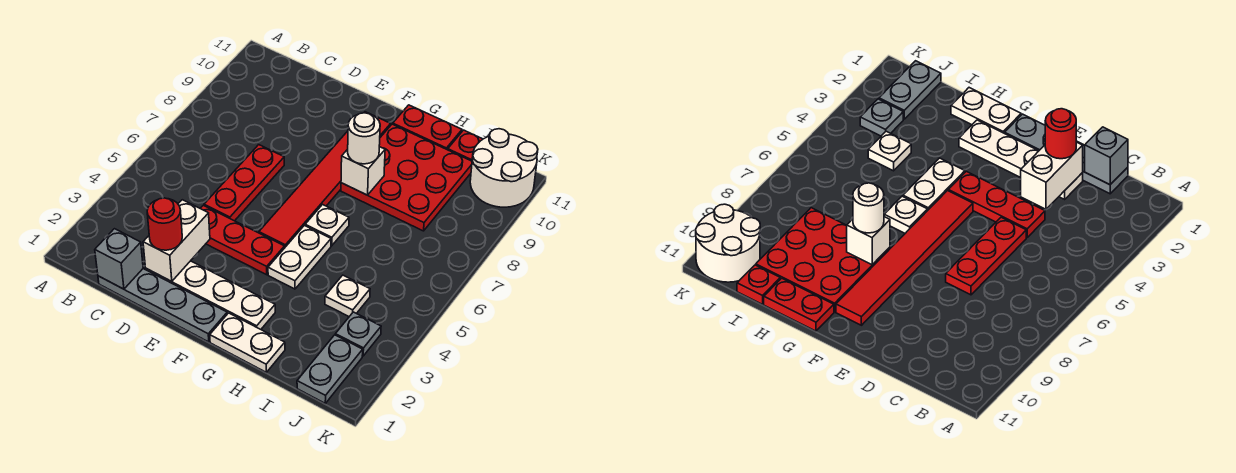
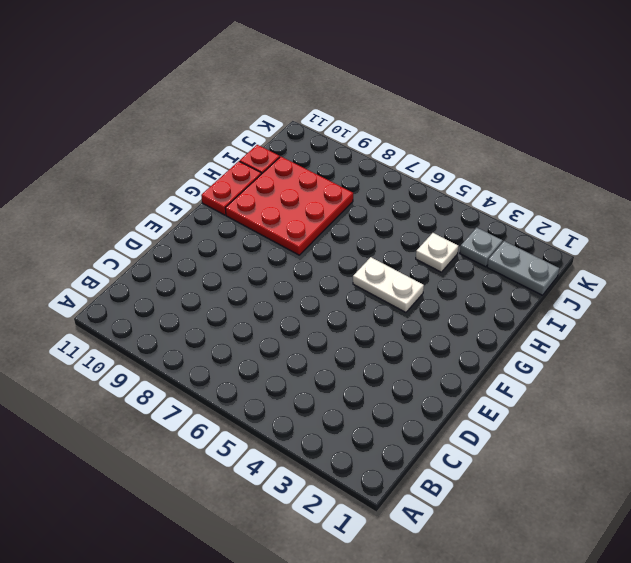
none -> grey 1x4 plate [98,269,227,342]
none -> white 1x4 plate [146,261,275,329]
none -> red 1x3 plate [200,205,285,275]

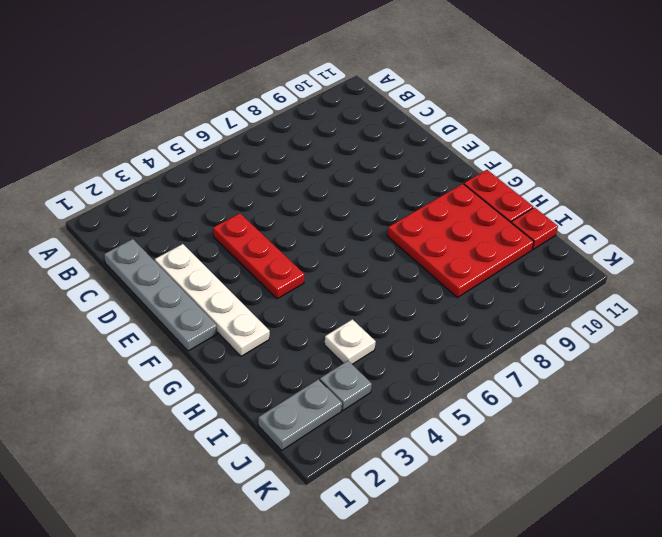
none -> red 1x3 plate [204,145,284,221]
none -> red 1x6 tile [259,112,391,247]
none -> white 1x2 plate [210,313,285,372]

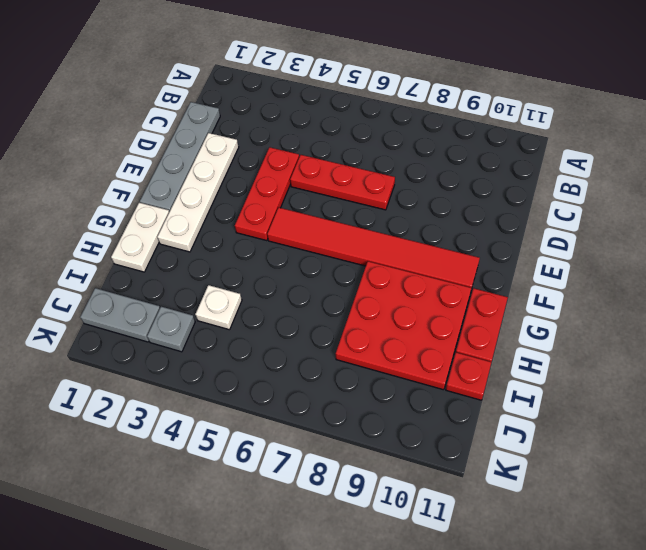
none -> white 1x2 plate [268,226,331,289]
none -> white 1x1 plate [305,205,349,246]
none -> white 2x2 round brick [470,129,538,207]

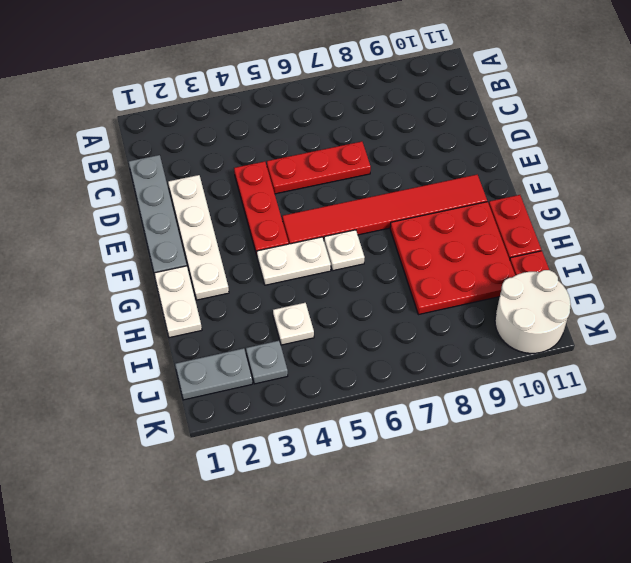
none -> grey 1x1 brick [95,229,143,289]
none -> white 1x2 brick [143,200,210,281]
none -> white 1x1 brick [341,147,385,195]

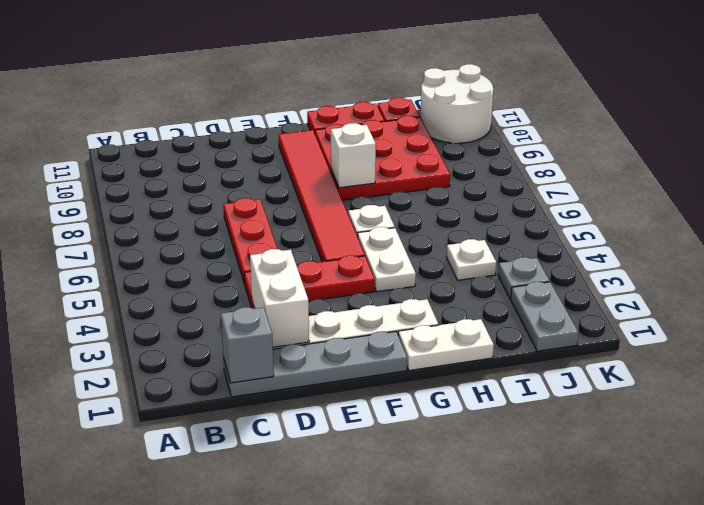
none -> red 1x1 round brick [147,198,182,250]
none -> white 1x1 round brick [348,113,380,164]

